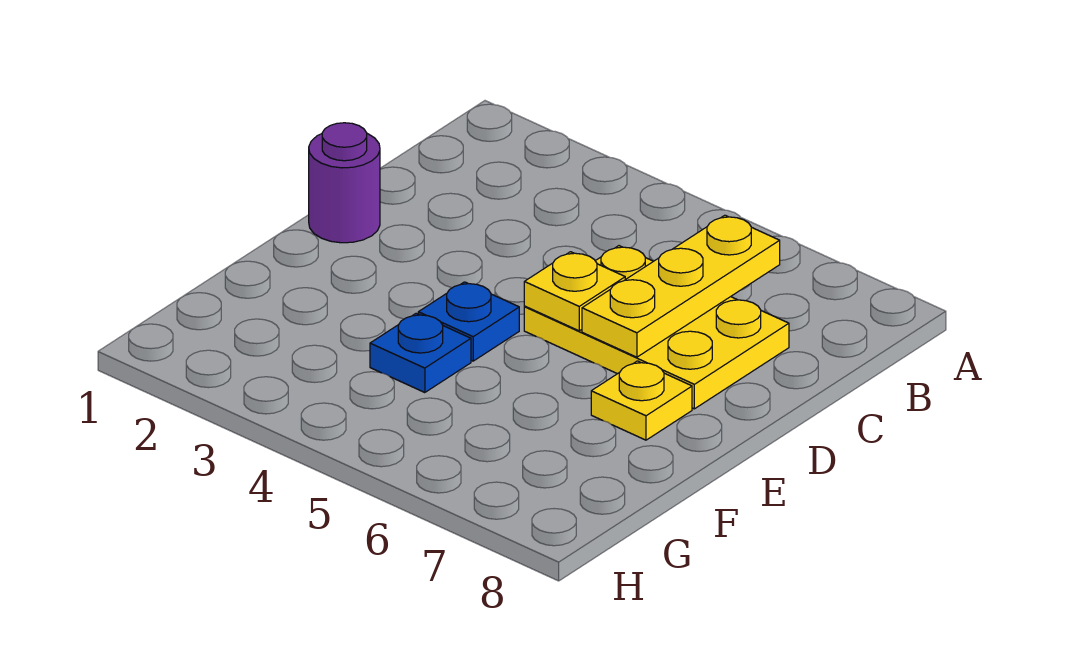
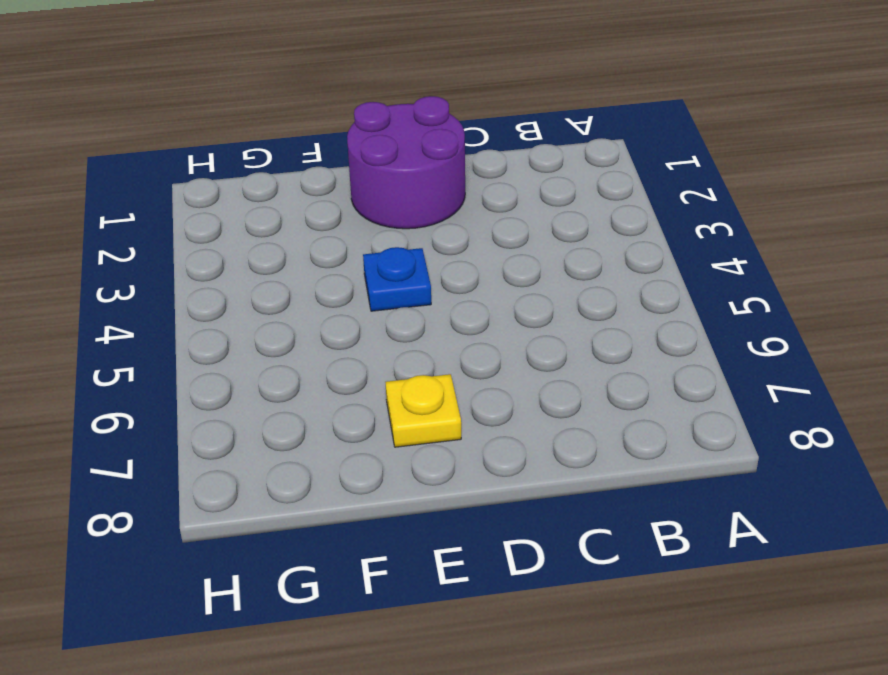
purple 2x2 round brick [347,96,465,229] -> purple 1x1 round brick [309,123,380,243]
none -> yellow 2x3 plate [524,246,789,409]
none -> blue 1x1 plate [370,313,471,393]

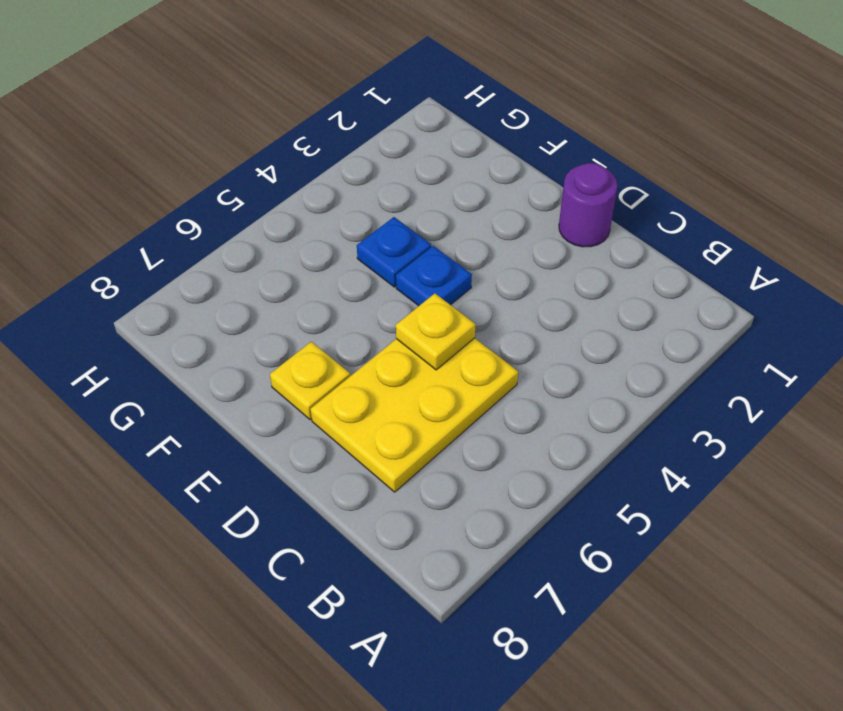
none -> yellow 1x3 plate [582,215,780,357]

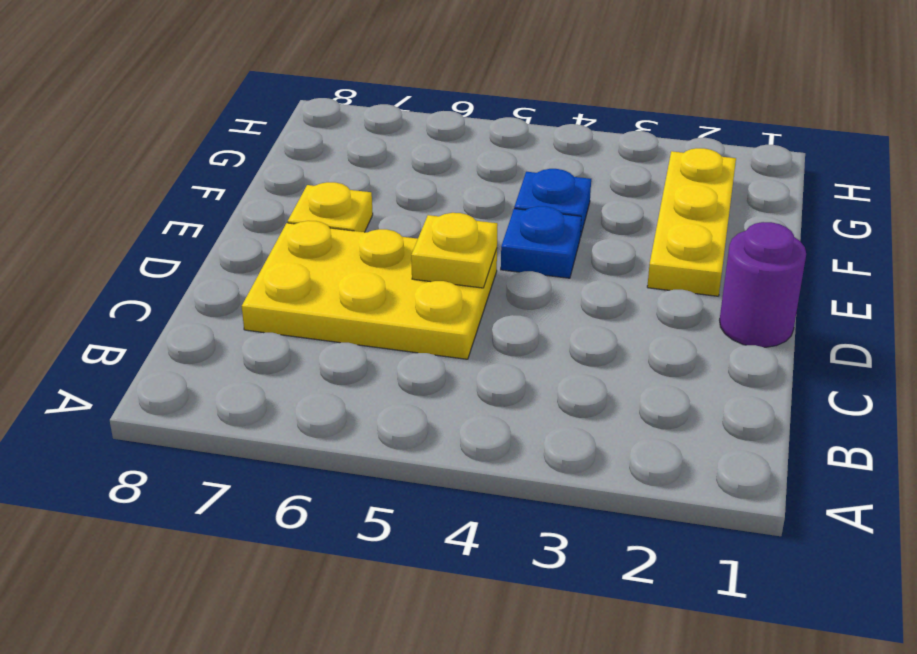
yellow 1x3 plate [647,148,736,296] -> yellow 1x3 plate moved to [582,215,780,357]

